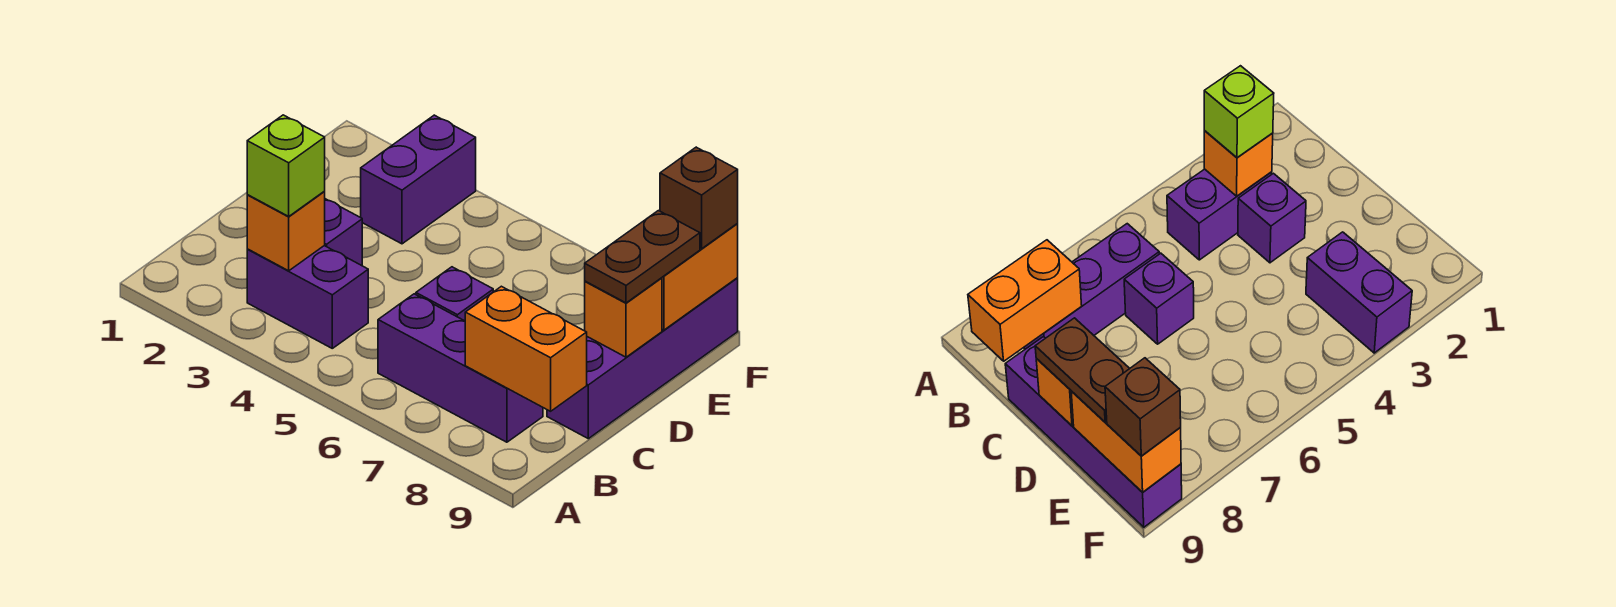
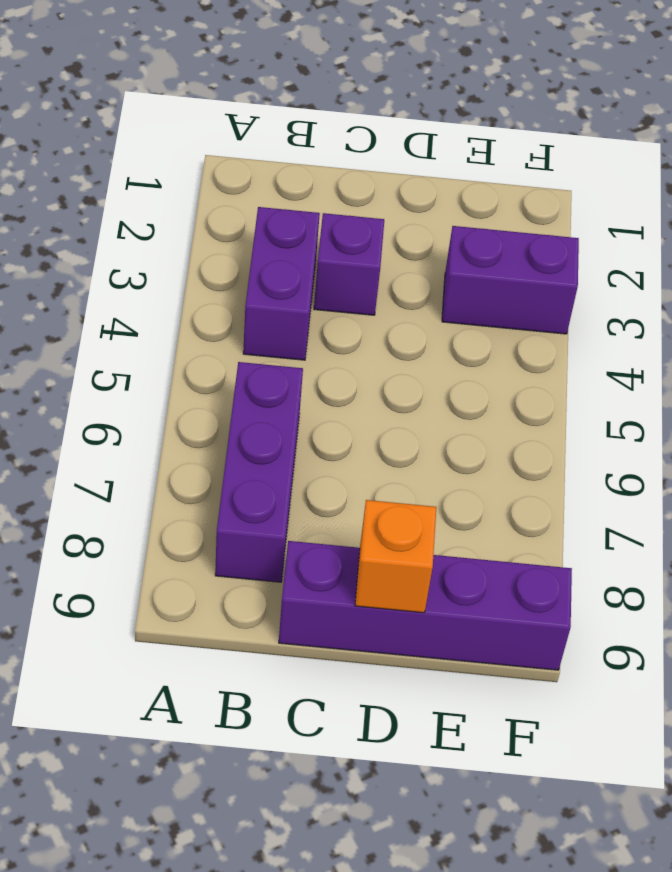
none -> purple 1x1 brick [416,267,493,321]
none -> orange 1x1 brick [247,192,325,271]
none -> orange 1x2 brick [465,286,587,411]

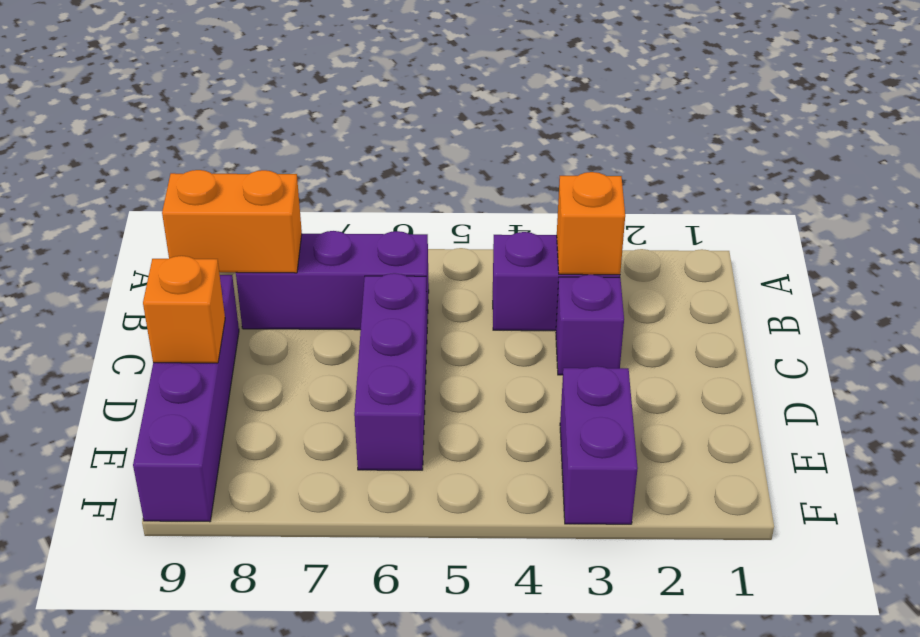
purple 1x3 brick [354,273,427,470] -> purple 1x1 brick [416,267,493,321]
none -> orange 1x2 brick [662,224,738,330]
none -> lime 1x1 brick [247,115,325,216]
none -> brown 1x2 plate [585,211,700,303]

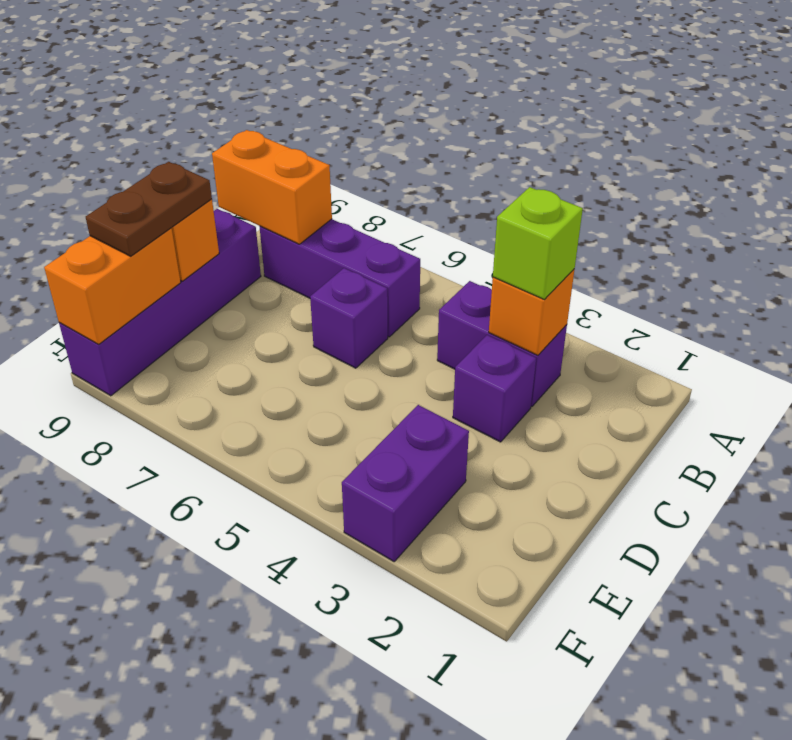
none -> brown 1x1 brick [660,147,738,249]

